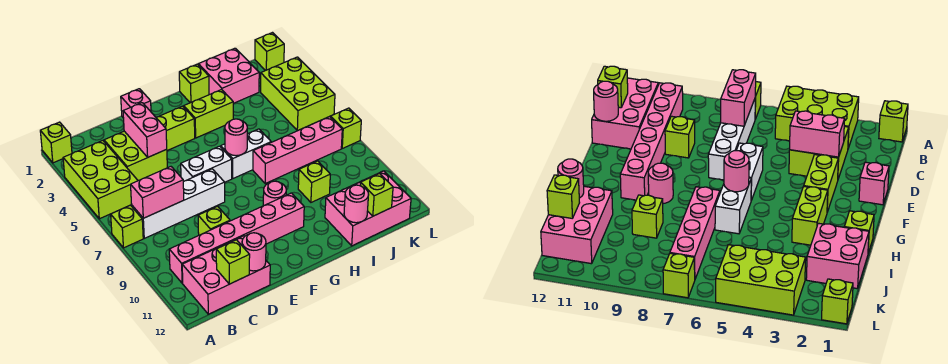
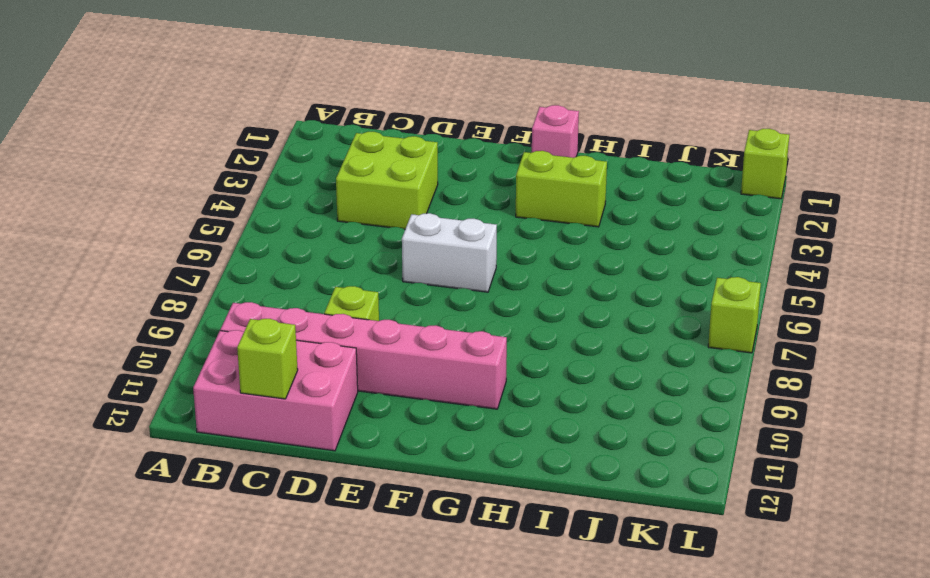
pink 1x1 brick [532,105,579,158] -> pink 1x1 brick moved to [121,89,151,117]
none -> lime 1x1 brick [40,122,72,163]
none -> lime 2x3 brick [63,141,138,219]
none -> lime 1x1 brick [111,205,143,248]

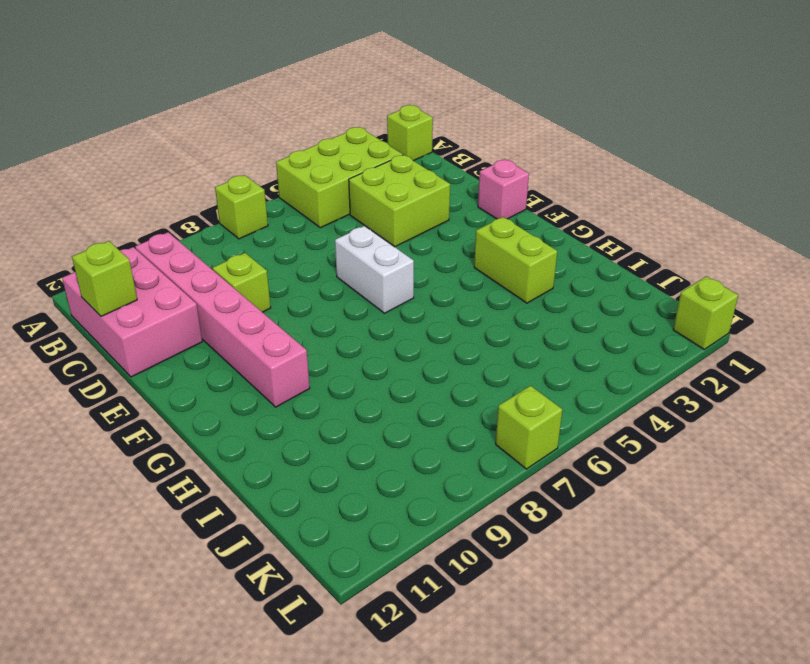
none -> white 1x4 brick [132,169,225,238]
none -> lime 1x2 brick [156,106,195,151]
none -> white 1x2 brick [221,129,271,178]

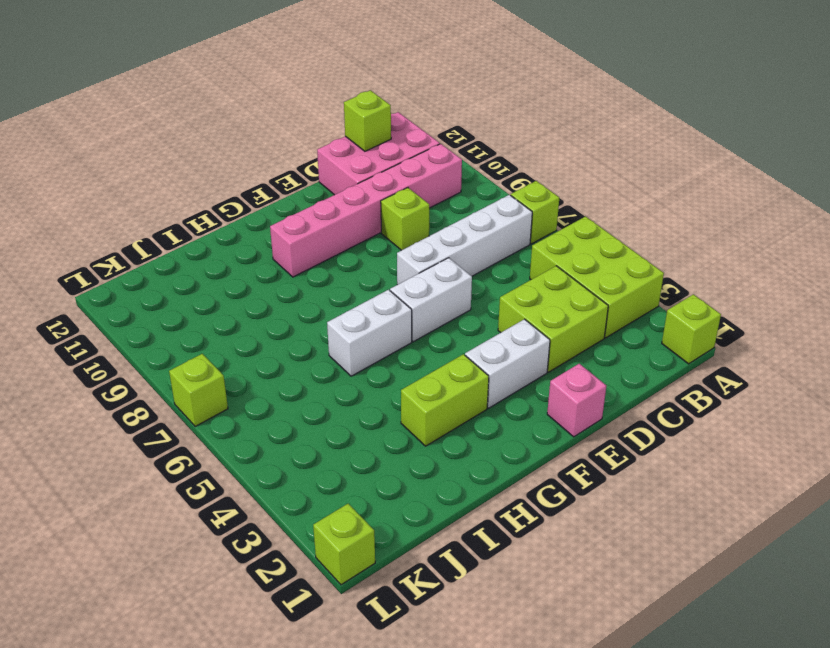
white 1x2 brick [465,319,550,408] -> lime 1x2 brick [156,106,195,151]
none -> pink 1x1 round brick [263,181,286,206]
none -> lime 1x1 brick [179,64,209,103]
none -> pink 1x4 brick [253,117,342,183]

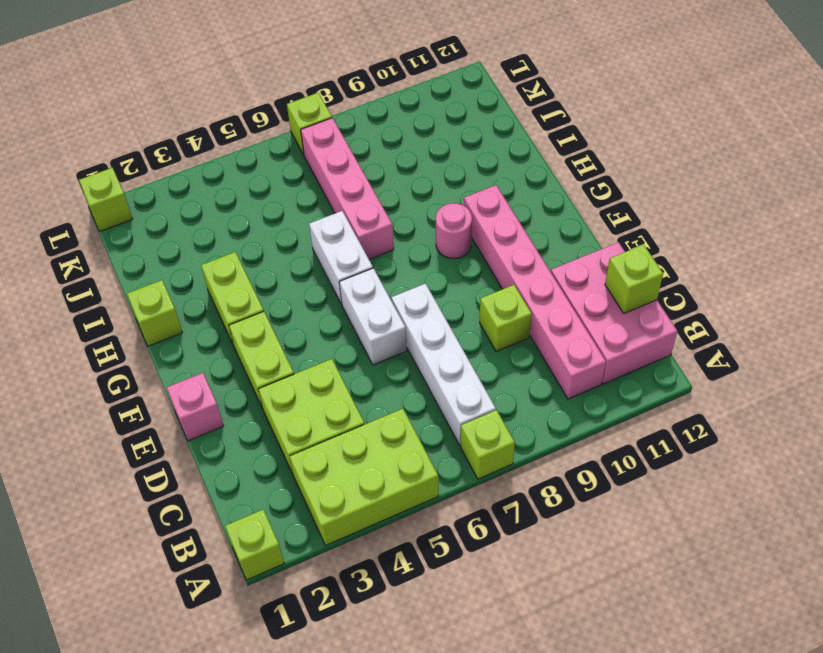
none -> pink 2x2 brick [198,48,259,103]
none -> lime 1x1 brick [298,161,330,202]
none -> pink 2x3 brick [325,171,411,246]

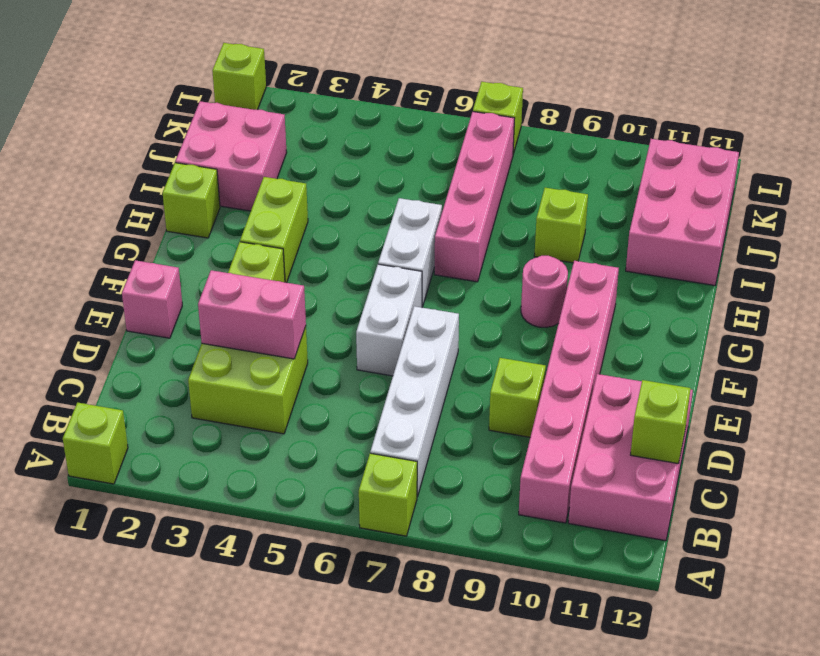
none -> lime 2x3 brick [63,141,138,219]
none -> lime 2x3 brick [261,57,335,131]
none -> pink 1x2 brick [131,167,184,218]

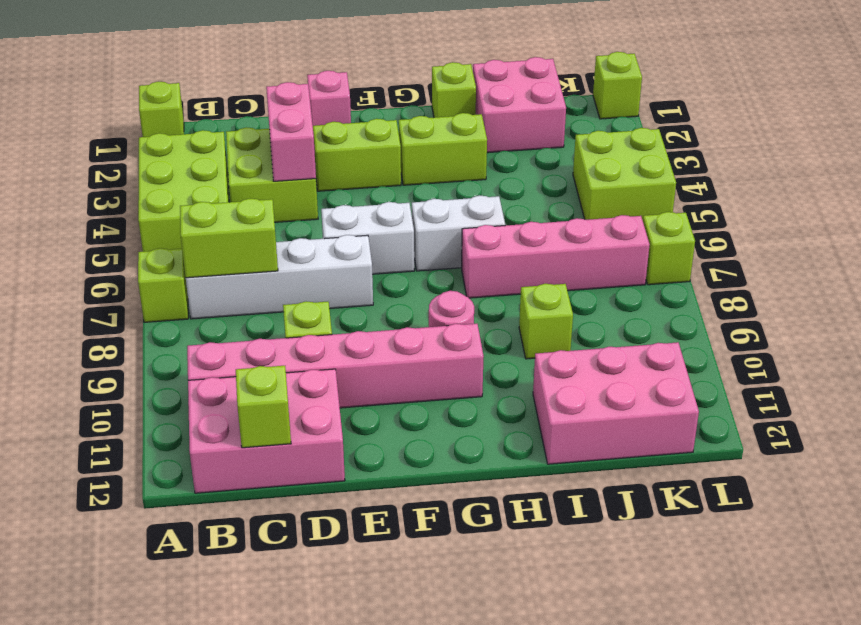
lime 1x2 brick [180,199,278,278] -> pink 1x2 brick [131,167,184,218]
lime 2x2 brick [573,128,676,220] -> lime 2x3 brick [261,57,335,131]
none -> pink 1x1 round brick [242,233,266,271]
none -> pink 1x1 round brick [225,119,247,156]
none -> pink 1x1 round brick [344,185,369,223]

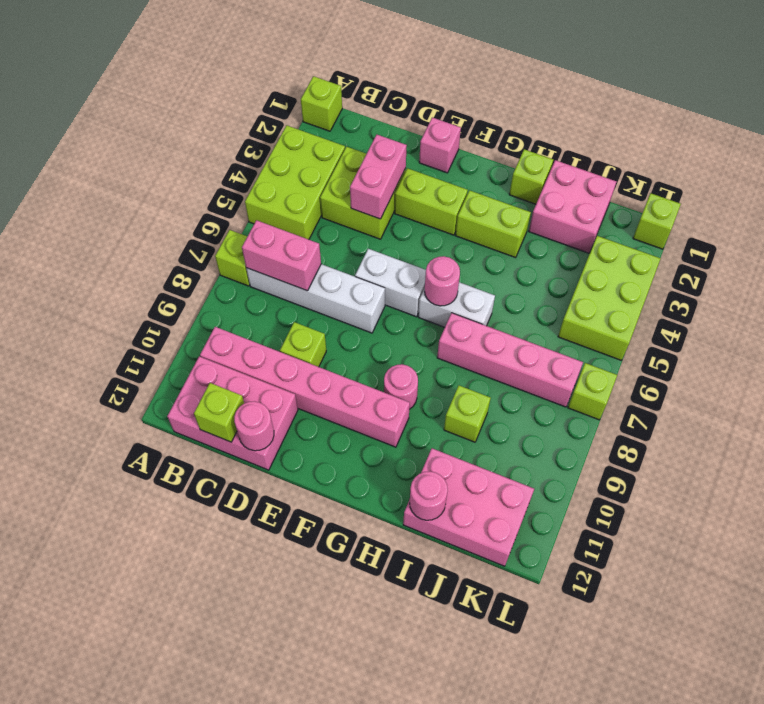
none -> lime 1x1 brick [360,173,393,216]

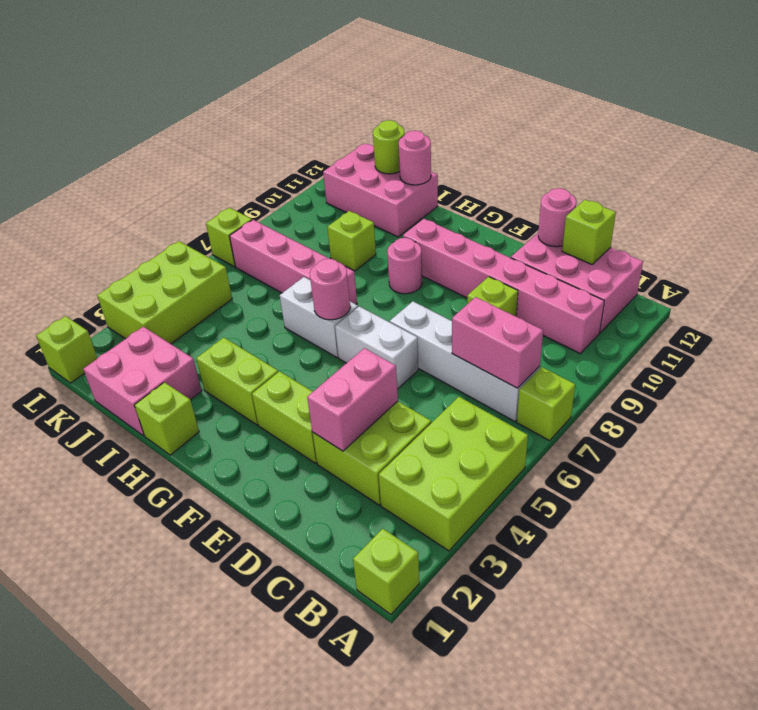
lime 1x1 round brick [373,120,405,174] -> lime 1x1 brick [360,173,393,216]
none -> pink 1x1 brick [121,89,151,117]

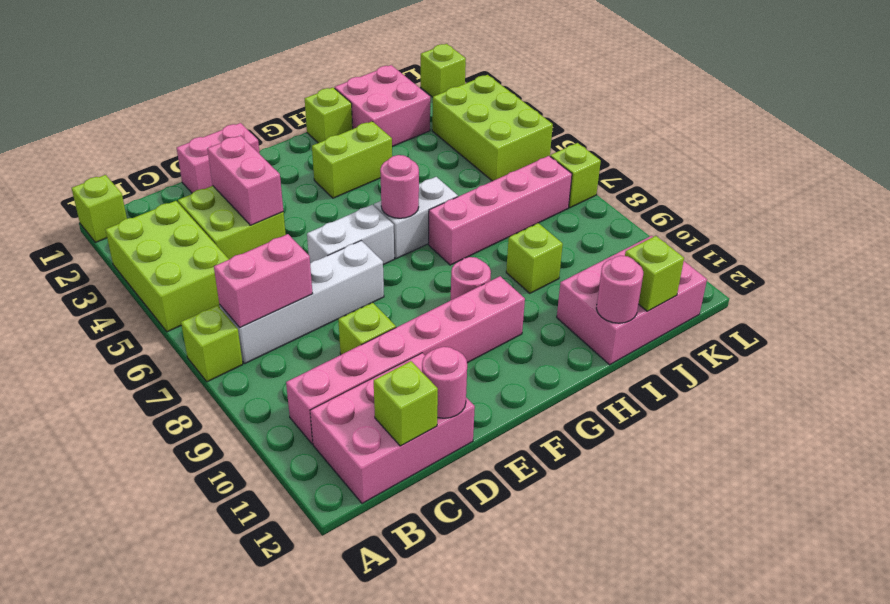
pink 1x2 brick [177,123,260,193] -> pink 1x1 brick [121,89,151,117]
none -> lime 1x2 brick [156,106,195,151]

